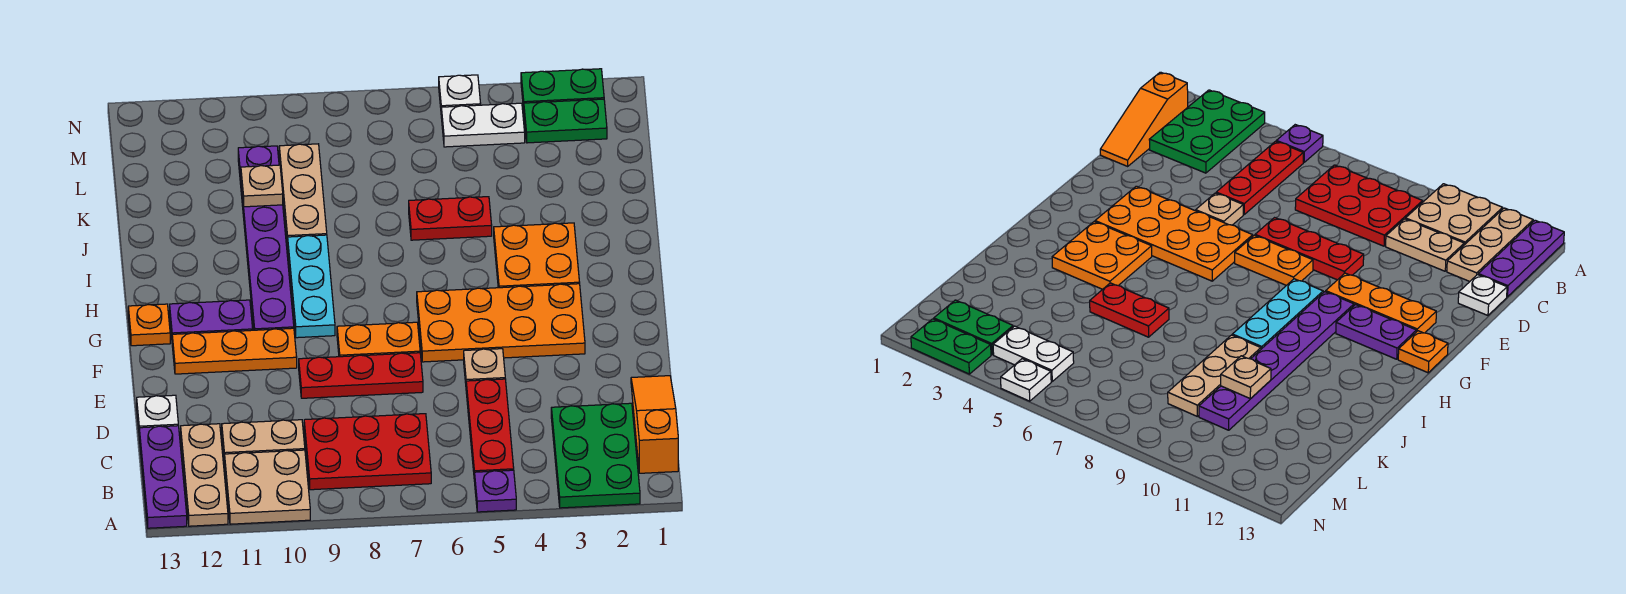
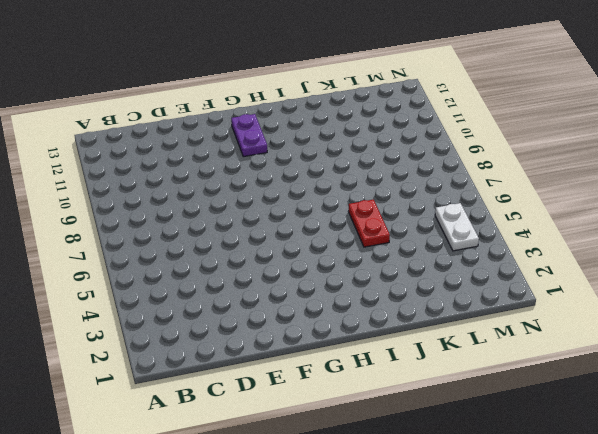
none -> green 2x3 plate [551,403,640,508]
none -> purple 1x1 plate [475,470,516,512]
none -> tan 2x2 plate [225,450,310,524]

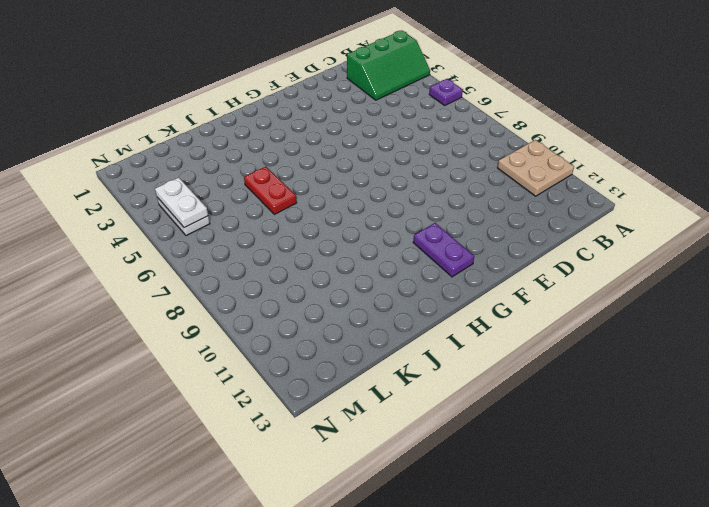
green 2x3 slope [347,30,430,100] -> green 2x3 plate [551,403,640,508]
white 1x2 plate [155,177,208,228] -> none
none -> tan 1x3 plate [181,424,228,526]
none -> purple 1x3 plate [139,426,187,528]
none -> orange 1x3 slope [631,376,678,473]

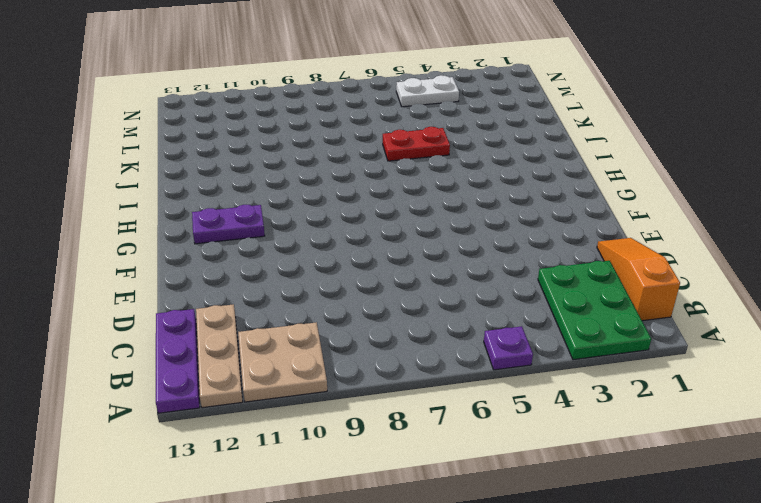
none -> red 1x3 plate [466,379,514,481]
none -> red 2x3 plate [304,414,431,490]
none -> tan 1x2 plate [222,420,305,463]

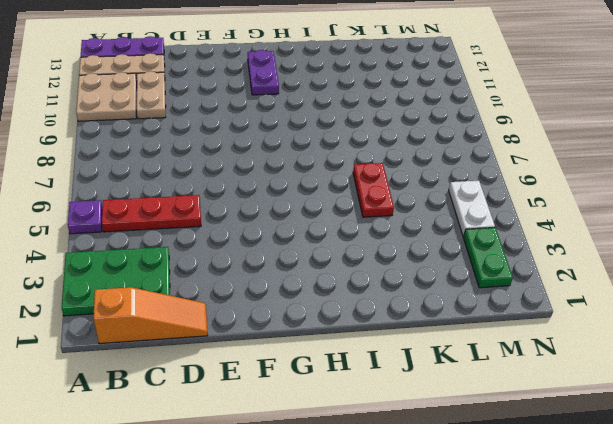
none -> red 2x3 plate [304,414,431,490]
none -> white 1x1 plate [137,395,178,429]
none -> tan 1x1 plate [464,349,505,383]

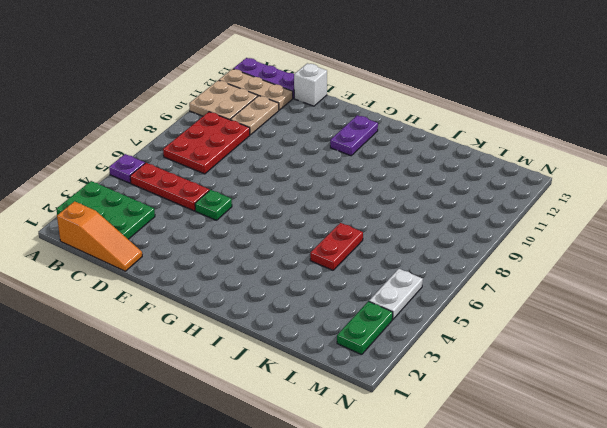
white 1x1 brick [294,63,327,106] -> white 1x1 plate [137,395,178,429]
green 1x1 plate [195,190,232,220] -> tan 1x1 plate [464,349,505,383]
none -> red 1x3 plate [299,353,423,398]
none -> orange 2x4 plate [417,284,585,362]
none -> orange 1x2 plate [337,322,420,357]

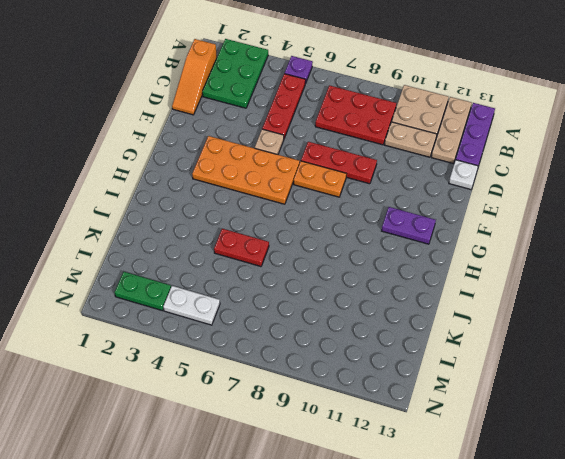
none -> orange 1x3 plate [172,328,297,374]
none -> cyan 1x3 plate [288,235,335,338]
none -> purple 1x6 plate [238,146,294,330]

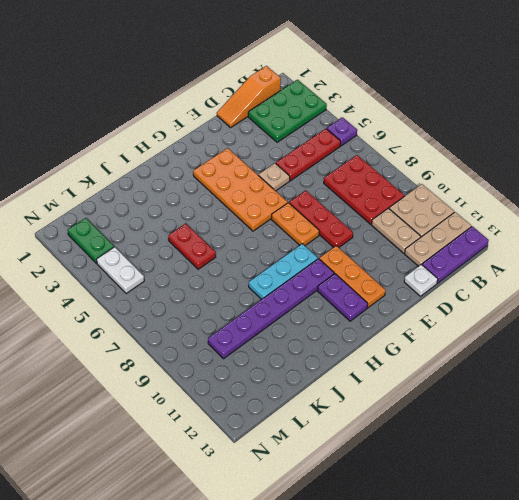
none -> orange 1x1 plate [128,304,170,346]
none -> orange 2x2 plate [494,223,580,288]
none -> tan 1x3 plate [279,144,327,246]

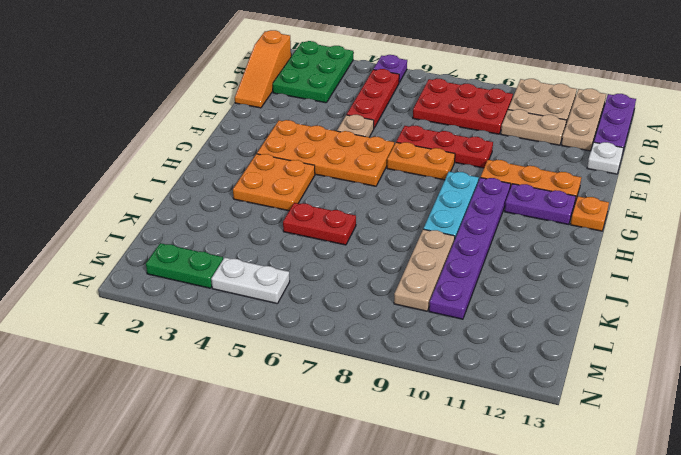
none -> green 1x2 plate [521,69,604,109]
none -> white 1x1 plate [439,75,481,107]
none -> tan 1x1 plate [241,165,283,207]

